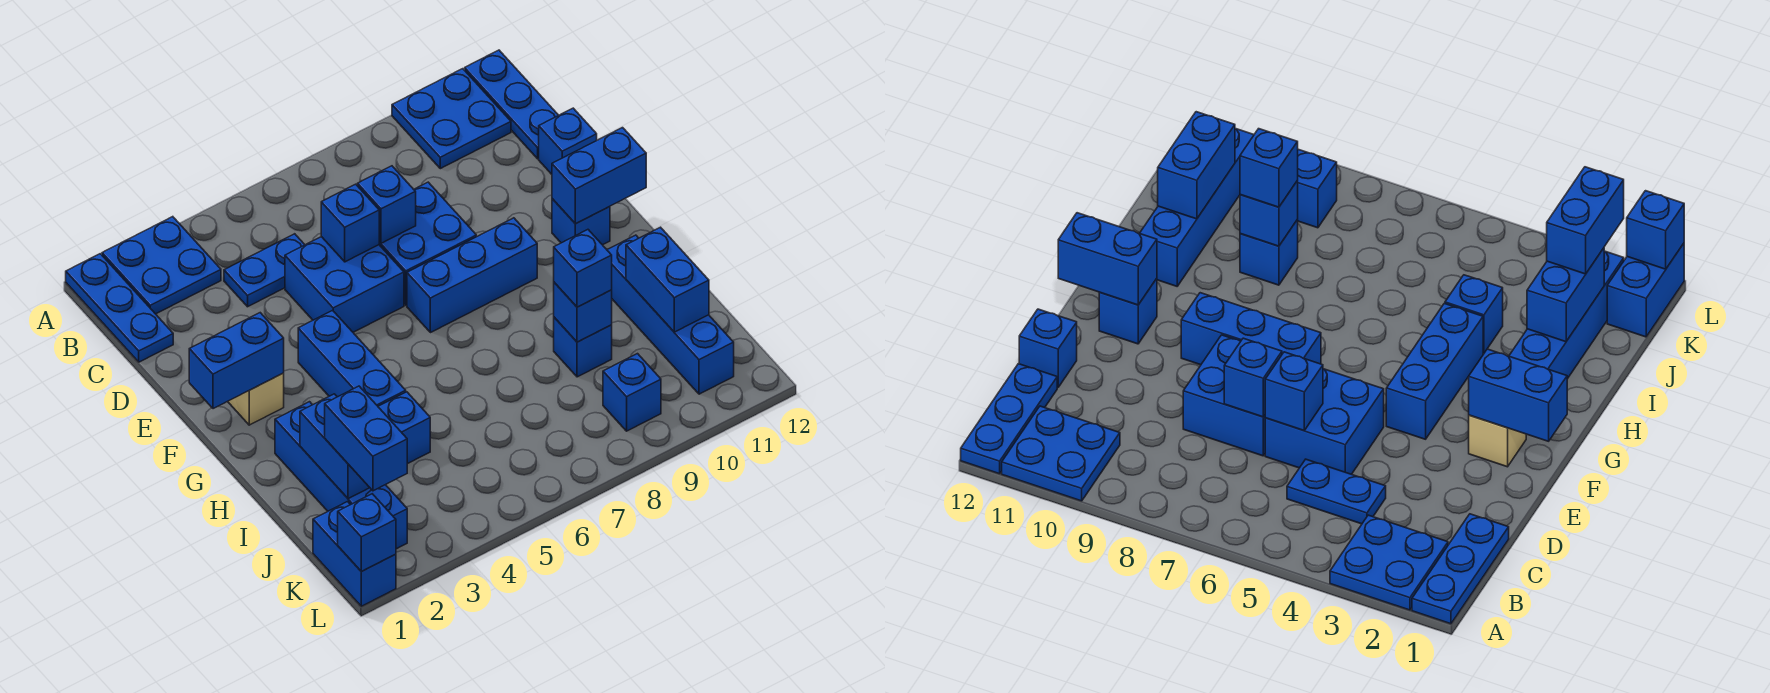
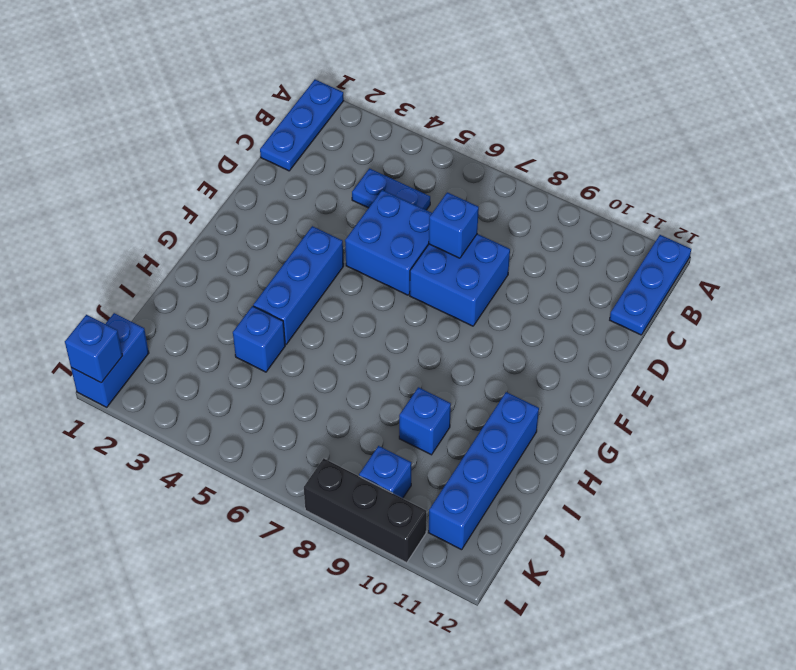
black 1x3 brick [304,458,426,563] -> none
none -> blue 2x2 plate [102,217,221,314]
none -> blue 2x2 plate [392,69,511,169]
none -> blue 1x1 brick [539,108,597,174]

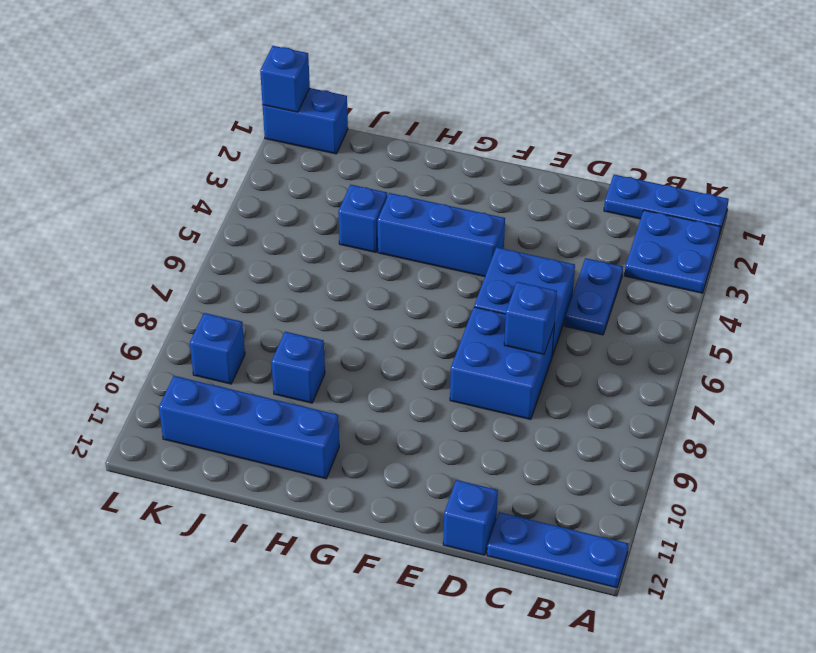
none -> blue 2x2 plate [392,69,511,169]
none -> tan 1x1 brick [228,373,284,425]
none -> blue 1x3 brick [407,218,537,333]

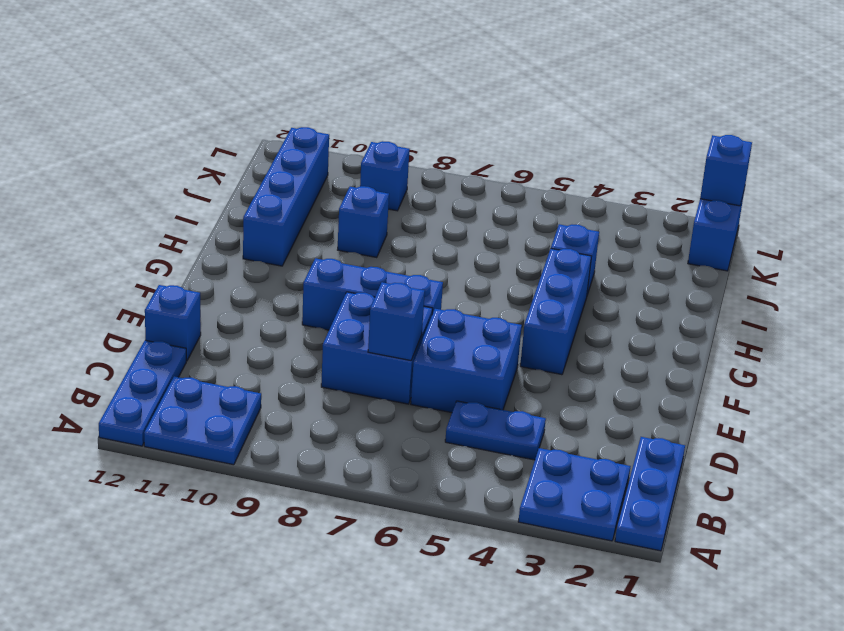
none -> tan 1x1 brick [228,373,284,425]
none -> blue 1x1 brick [552,199,610,245]
none -> blue 1x4 brick [275,402,407,549]

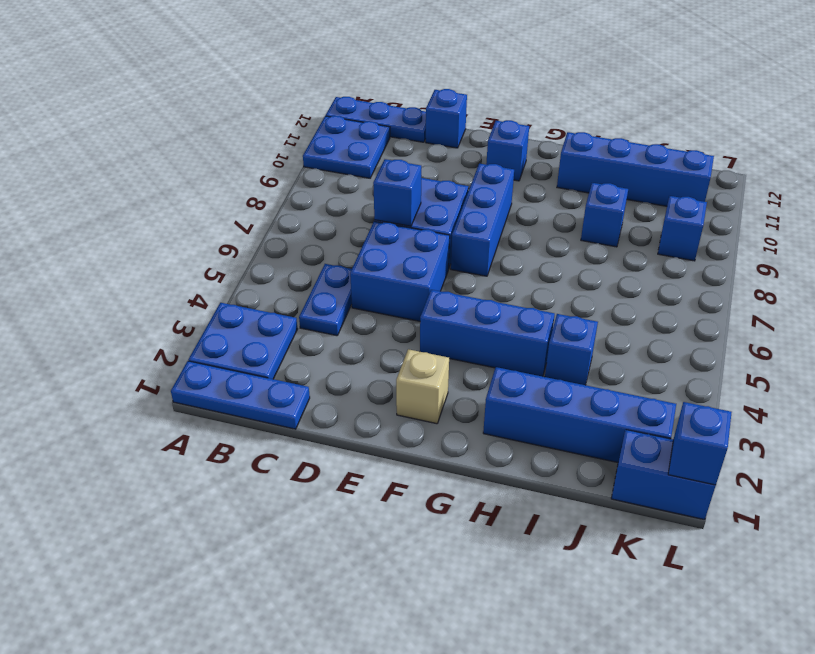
none -> blue 1x1 brick [321,184,379,262]
none -> blue 1x2 brick [189,313,284,409]
none -> blue 1x2 brick [552,128,646,224]

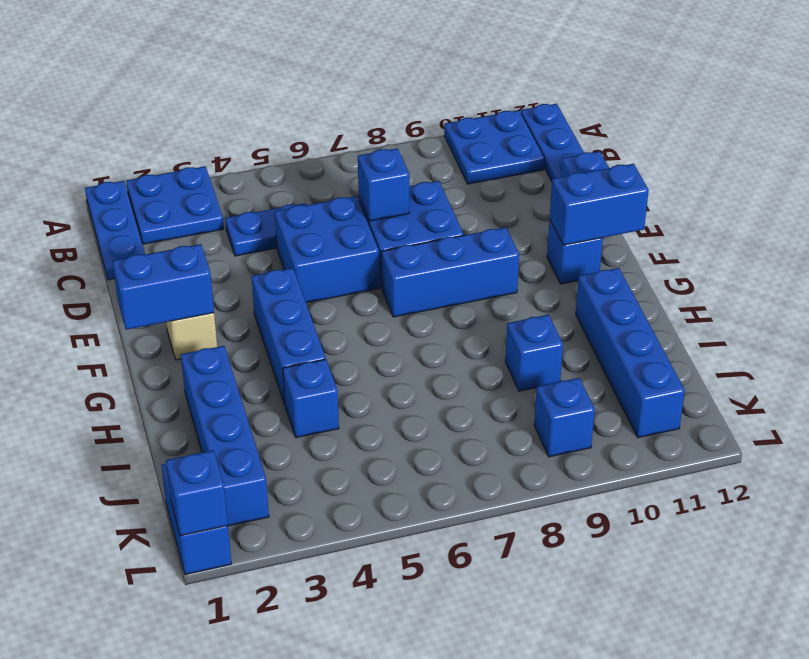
none -> blue 1x1 brick [321,184,379,262]
none -> blue 1x2 brick [300,394,370,499]
none -> blue 1x1 brick [554,283,612,342]

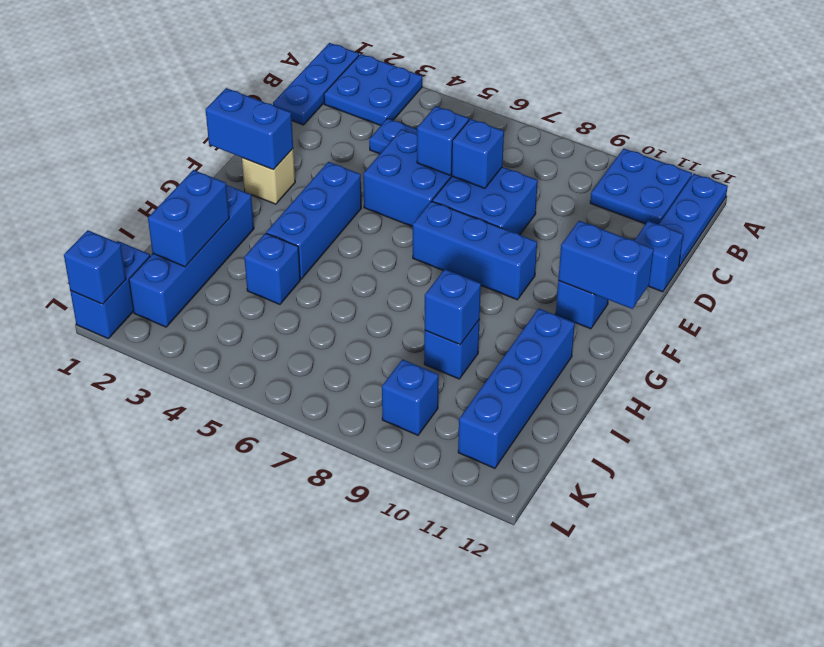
none -> blue 1x2 brick [626,227,709,332]
none -> blue 1x1 brick [554,230,612,307]
none -> blue 1x2 brick [325,386,407,491]

